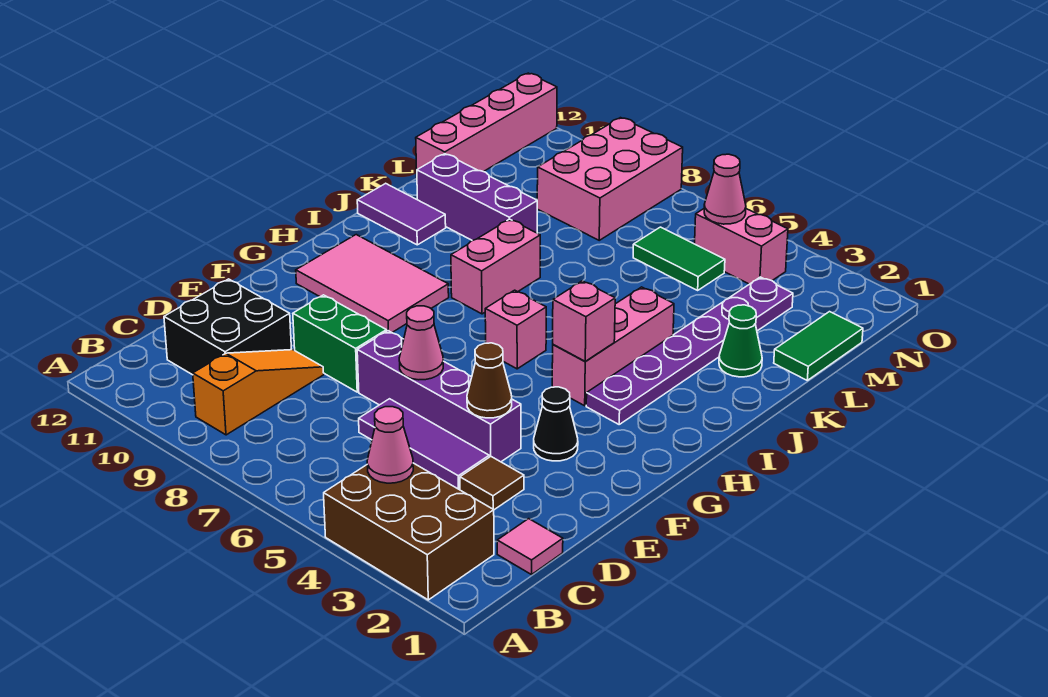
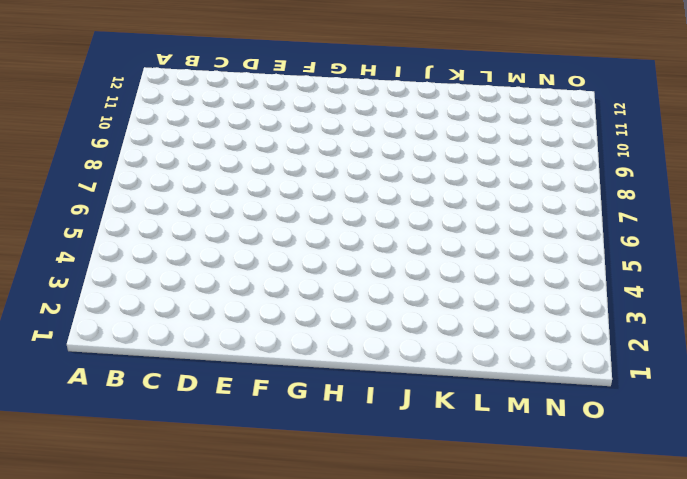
none -> brown 2x3 brick [324,463,494,600]
none -> orange 1x3 slope [193,350,324,435]
none -> pink 1x1 tile [497,519,563,575]

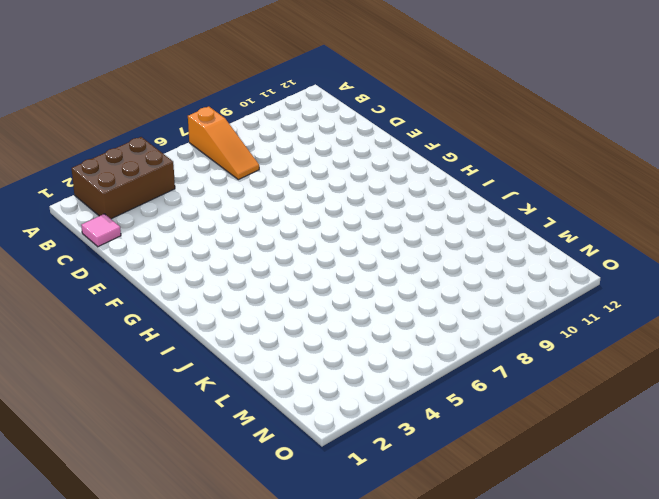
orange 1x3 slope [188,107,259,180] -> orange 1x3 slope moved to [193,350,324,435]
none -> black 2x2 brick [164,279,292,375]
none -> brown 1x1 tile [460,457,524,510]
none -> purple 1x3 tile [359,399,489,490]

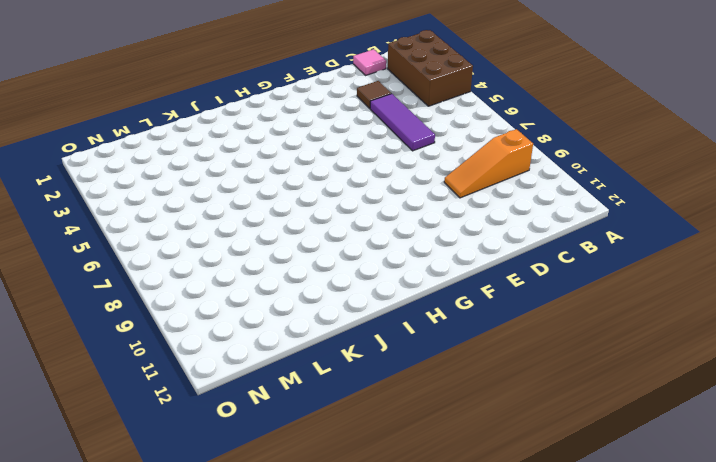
none -> black 2x2 brick [164,279,292,375]
none -> purple 1x4 brick [357,331,521,462]
none -> green 1x2 brick [293,295,386,392]

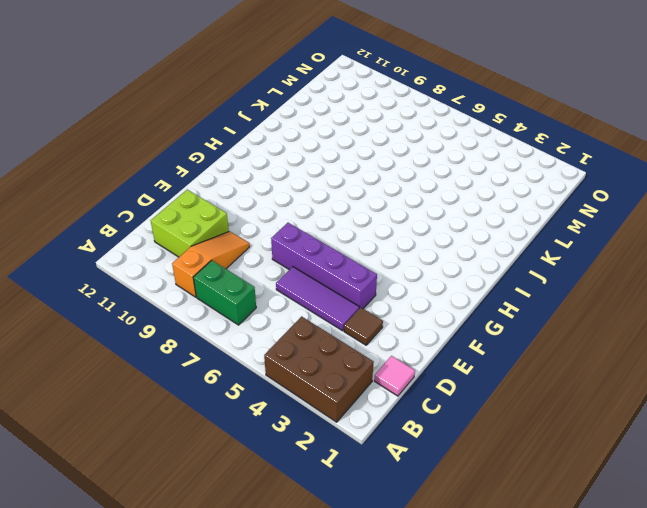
green 1x2 brick [193,260,256,325] -> green 1x2 brick moved to [293,295,386,392]
lime 2x2 brick [151,190,229,257] -> black 2x2 brick [164,279,292,375]
none -> black 1x1 cone [534,387,578,461]
none -> pink 2x3 tile [296,235,449,332]
none -> purple 1x6 plate [586,277,793,424]

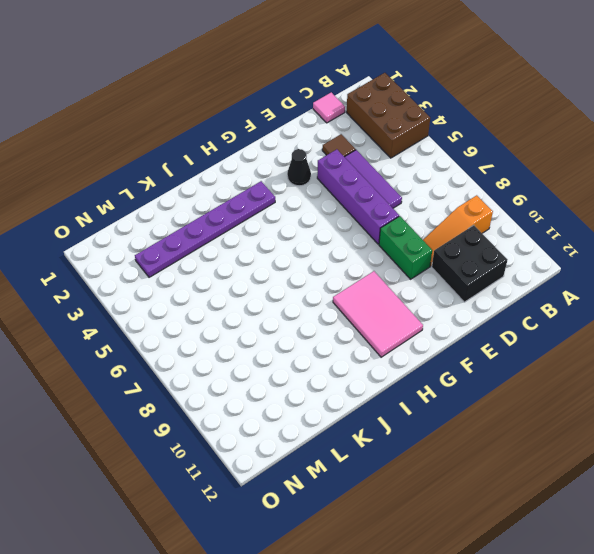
none -> pink 1x3 brick [552,287,674,406]
none -> pink 1x1 brick [485,290,546,369]
none -> pink 1x2 brick [451,219,540,314]

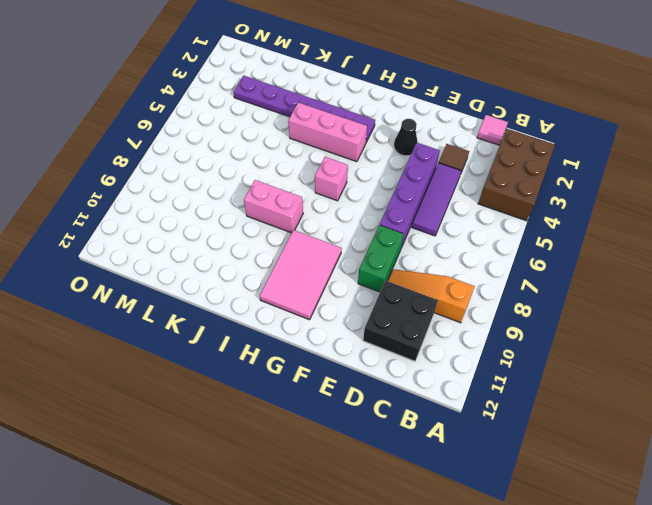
none -> purple 1x2 tile [357,183,446,245]
none -> green 1x1 cone [719,305,762,377]
none -> purple 1x3 brick [417,154,537,241]

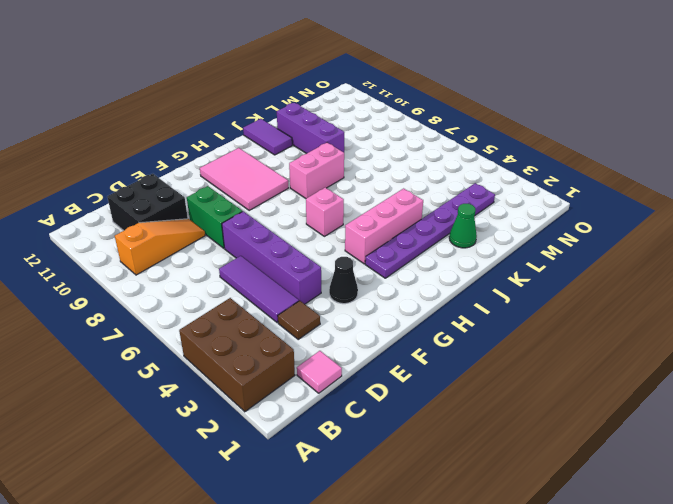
none -> green 1x2 tile [774,312,863,380]
none -> pink 1x4 brick [416,73,557,172]
none -> green 1x2 tile [633,227,725,290]

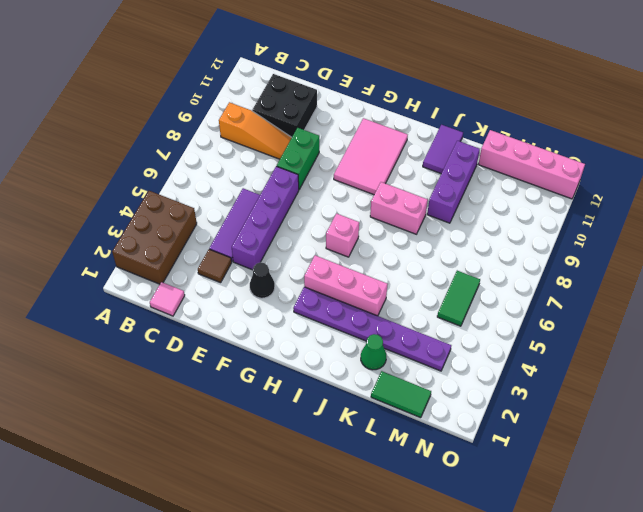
none -> pink 2x3 brick [537,118,683,240]
none -> pink 1x2 brick [695,209,788,284]
none -> pink 1x1 cone [367,407,413,483]

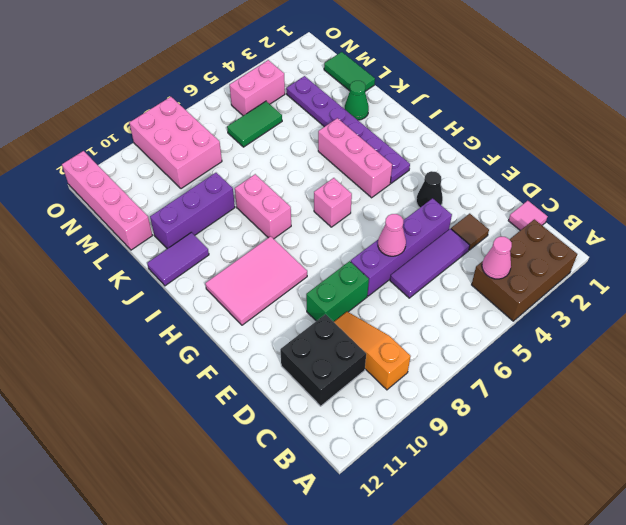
none -> brown 1x1 cone [467,343,512,418]
none -> pink 1x1 brick [553,281,615,361]
none -> pink 1x1 cone [704,154,746,224]

